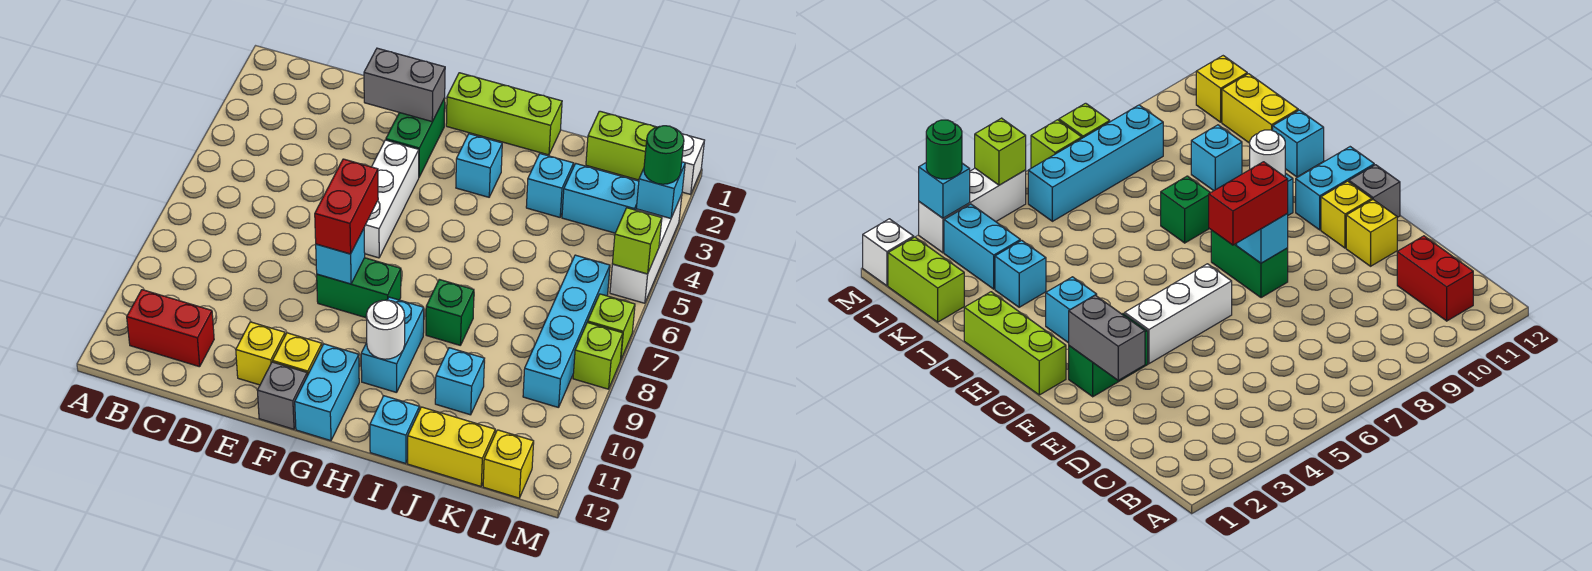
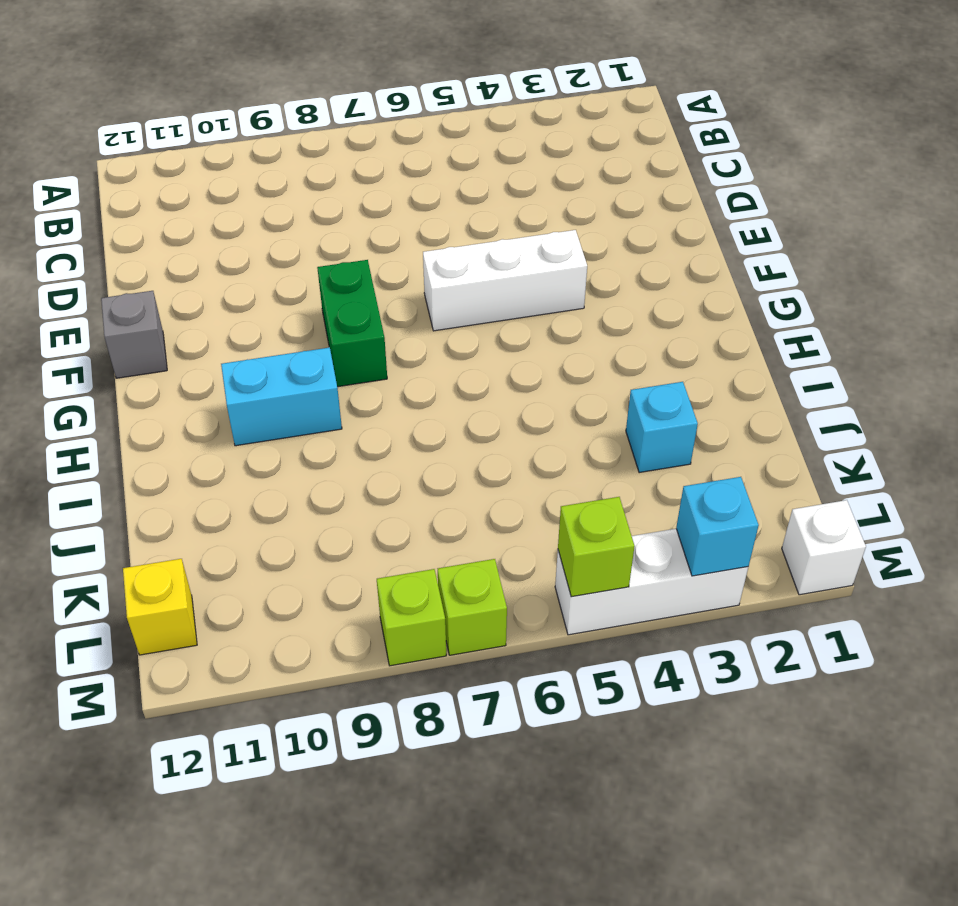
none -> red 1x2 brick [127,290,214,367]
none -> yellow 1x1 brick [236,322,285,385]
none -> green 1x2 brick [386,98,445,177]
none -> yellow 1x1 brick [273,333,322,376]

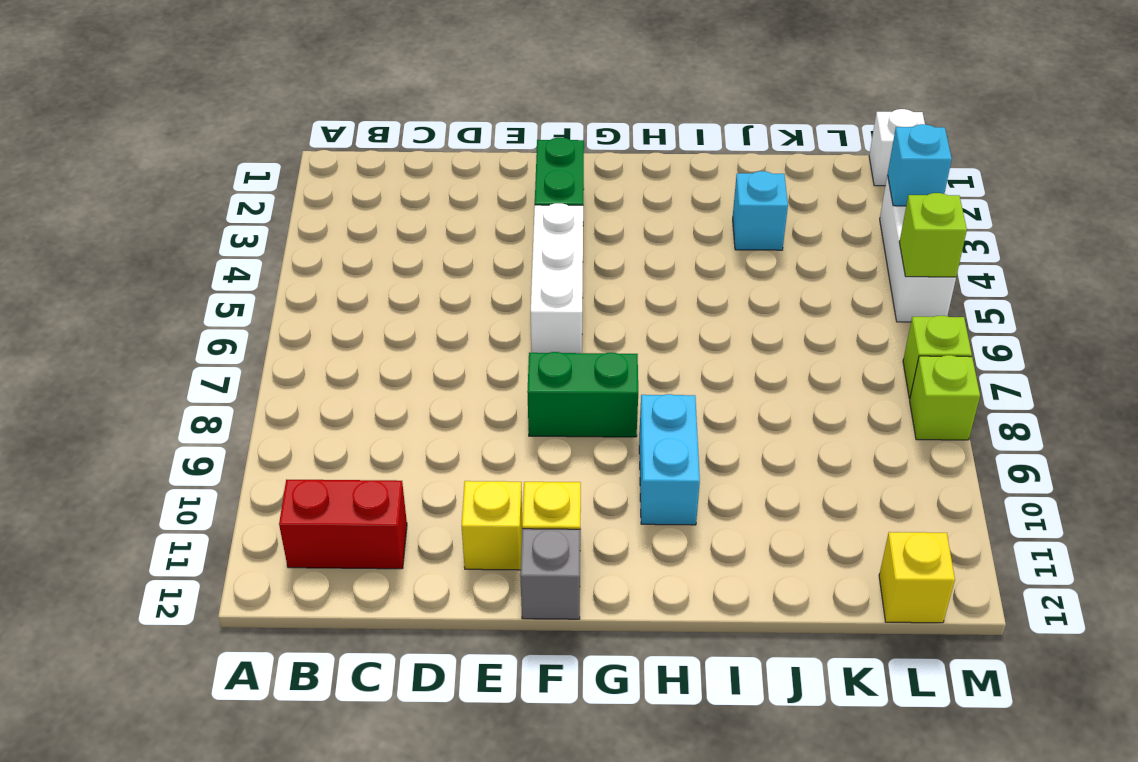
none -> lime 1x3 brick [446,73,562,155]
none -> cyan 1x2 brick [295,344,359,441]
none -> cyan 1x1 brick [456,134,502,197]
none -> green 1x1 brick [426,279,474,345]

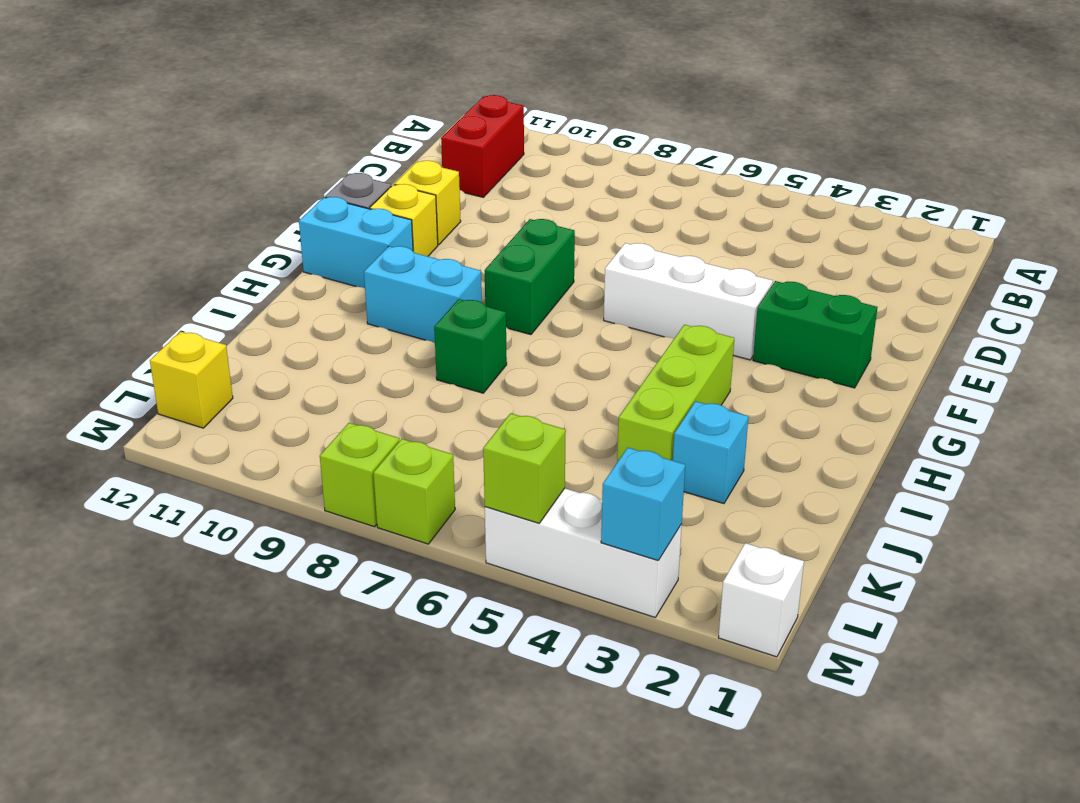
lime 1x3 brick [617,325,734,462] -> lime 1x3 brick moved to [446,73,562,155]
none -> cyan 1x1 brick [456,134,502,197]
none -> cyan 1x1 brick [370,396,419,464]
none -> cyan 1x1 brick [435,348,484,415]
none -> yellow 1x2 brick [408,407,495,486]

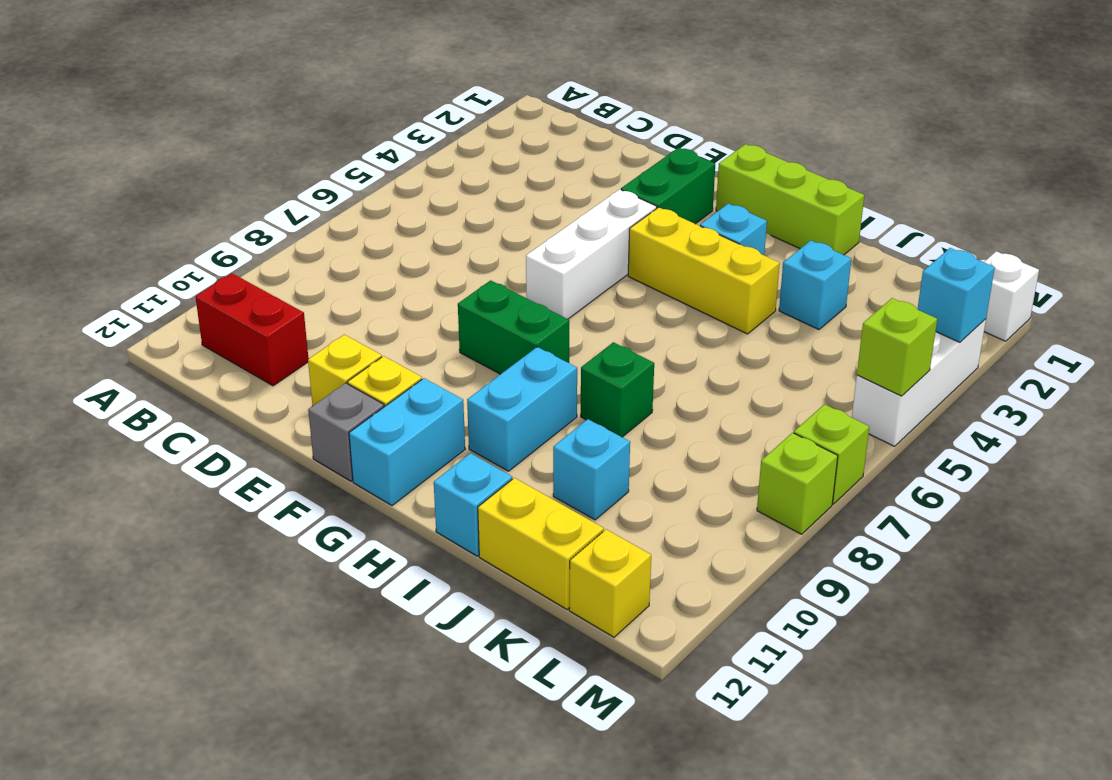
yellow 1x3 brick [628,207,780,334] -> none
none -> lime 1x2 brick [586,111,656,180]
none -> cyan 1x2 brick [562,164,639,233]
none -> cyan 1x4 brick [523,255,610,408]
none -> grey 1x2 brick [364,48,445,121]

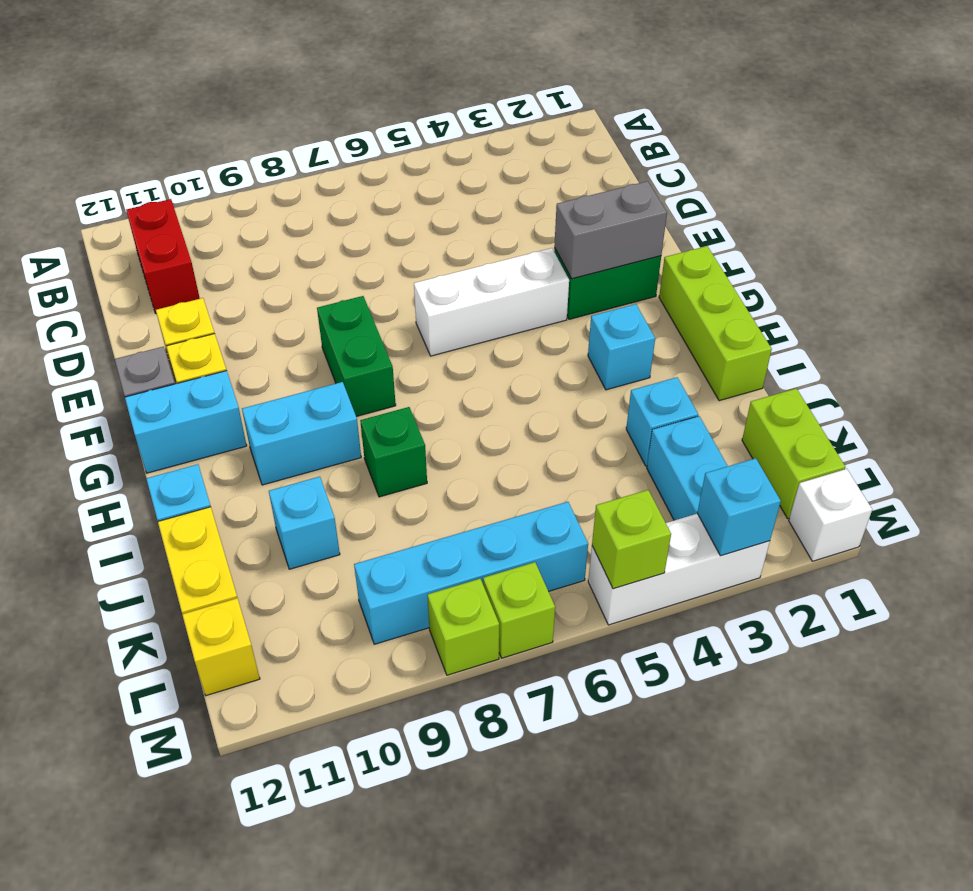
grey 1x2 brick [554,181,667,279] -> grey 1x2 brick turned to [364,48,445,121]
none -> cyan 1x1 brick [316,229,365,284]
none -> white 1x1 round brick [366,300,405,359]
none -> red 1x2 brick [315,159,378,254]
none -> green 1x1 round brick [644,126,684,184]

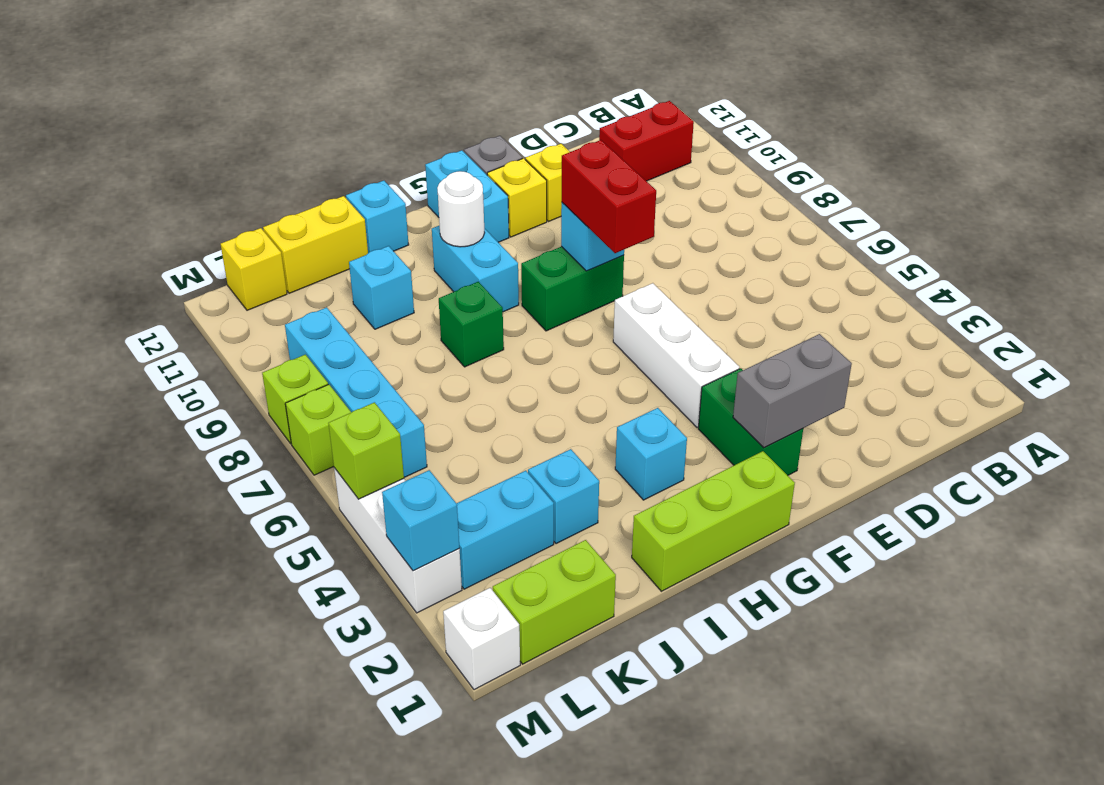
none -> green 1x1 round brick [644,126,684,184]

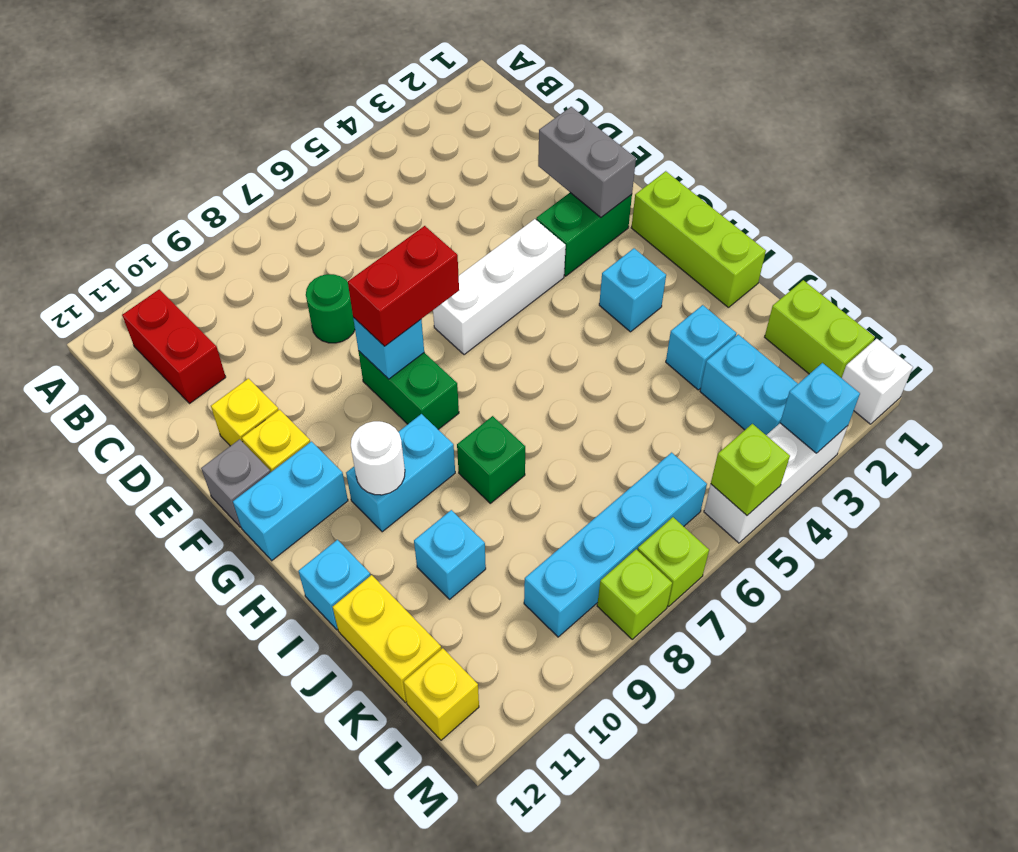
green 1x1 round brick [306,274,355,343] -> green 1x1 round brick moved to [644,126,684,184]

